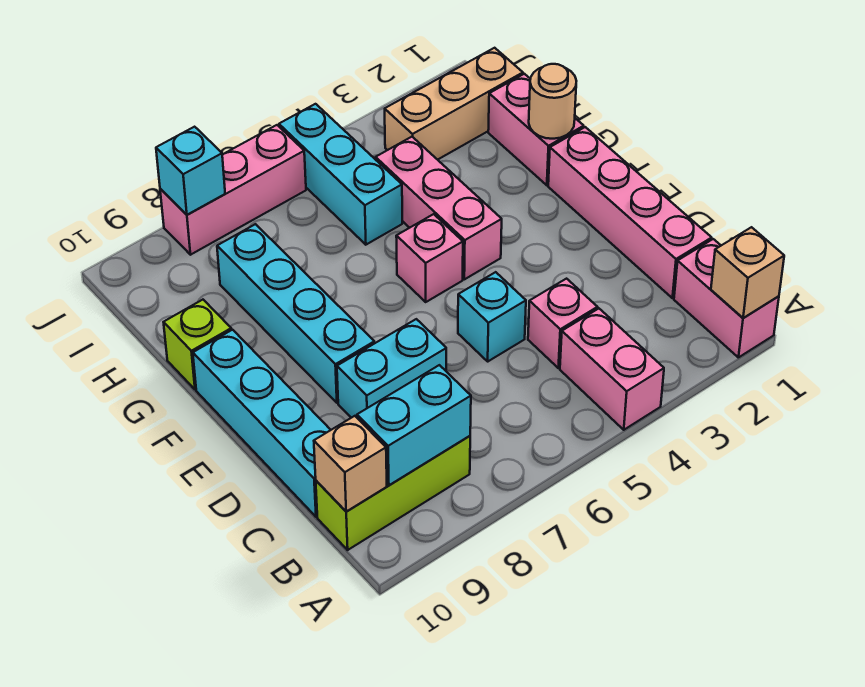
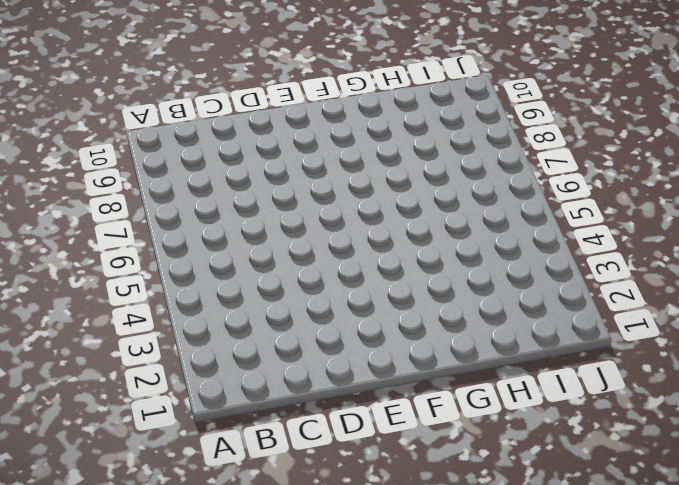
none -> pink 1x2 brick [674,239,779,357]
none -> pink 1x2 brick [560,309,664,430]
none -> lime 1x3 brick [316,436,470,550]

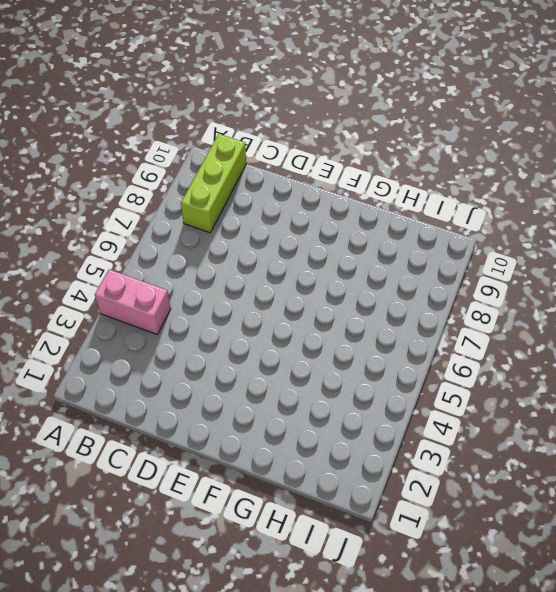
none -> pink 1x2 brick [674,239,779,357]
none -> pink 1x4 brick [548,127,712,298]
none -> pink 1x1 brick [528,279,597,368]

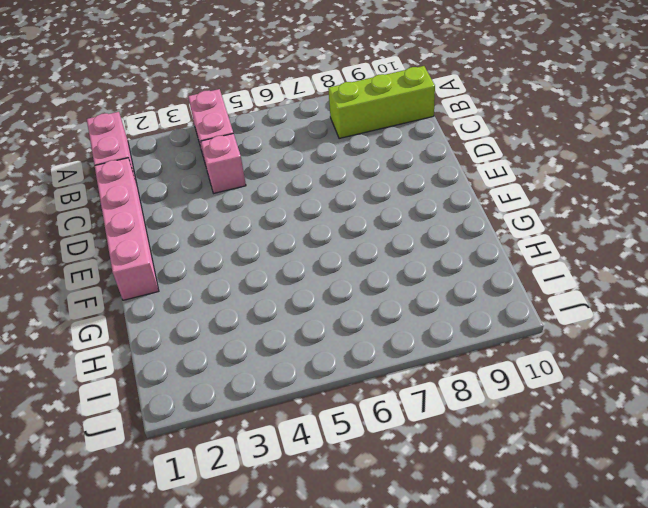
none -> cyan 1x4 brick [193,330,330,517]
none -> cyan 1x1 brick [458,272,526,361]
none -> cyan 1x2 brick [337,319,446,418]

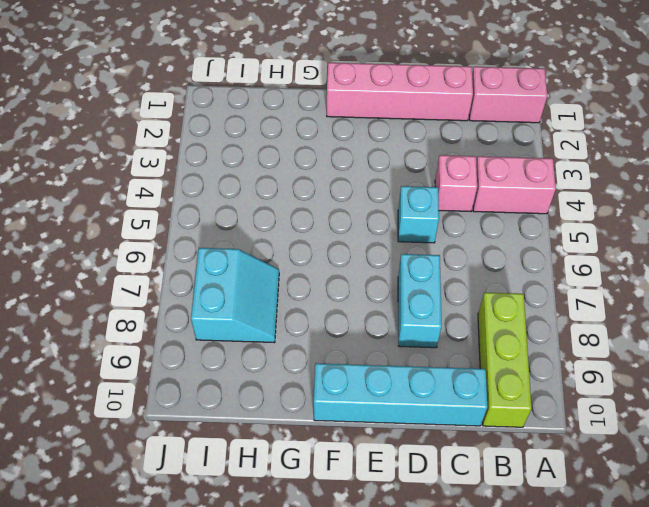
cyan 2x2 slope [191,248,279,343] -> cyan 1x4 brick [217,224,375,403]
none -> pink 1x3 brick [376,137,502,279]
none -> pink 1x1 brick [396,214,463,302]
none -> pink 1x2 brick [488,74,584,185]

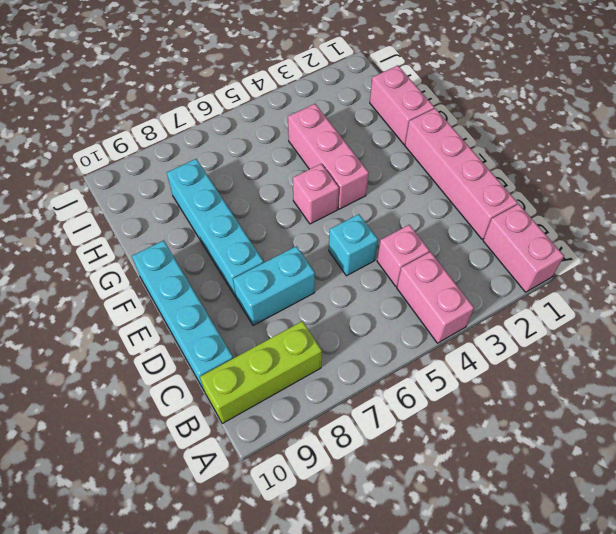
none -> lime 1x1 brick [164,300,231,390]
none -> cyan 1x3 brick [279,104,402,245]
none -> tan 1x3 brick [385,48,523,160]

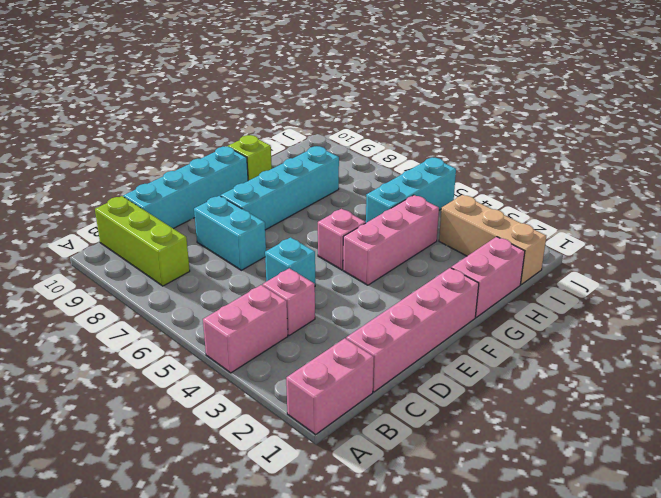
none -> pink 1x3 brick [160,125,306,255]
none -> tan 1x1 brick [711,227,784,318]
none -> cyan 1x2 brick [357,365,471,485]

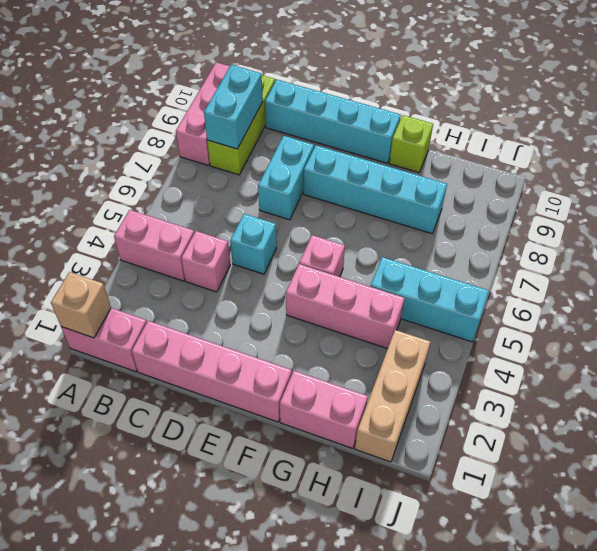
pink 1x3 brick [176,62,230,165] -> pink 1x3 brick moved to [160,125,306,255]
none -> tan 1x1 brick [314,416,387,512]
none -> tan 1x1 round brick [529,64,576,139]
none -> cyan 1x1 brick [156,127,225,215]

